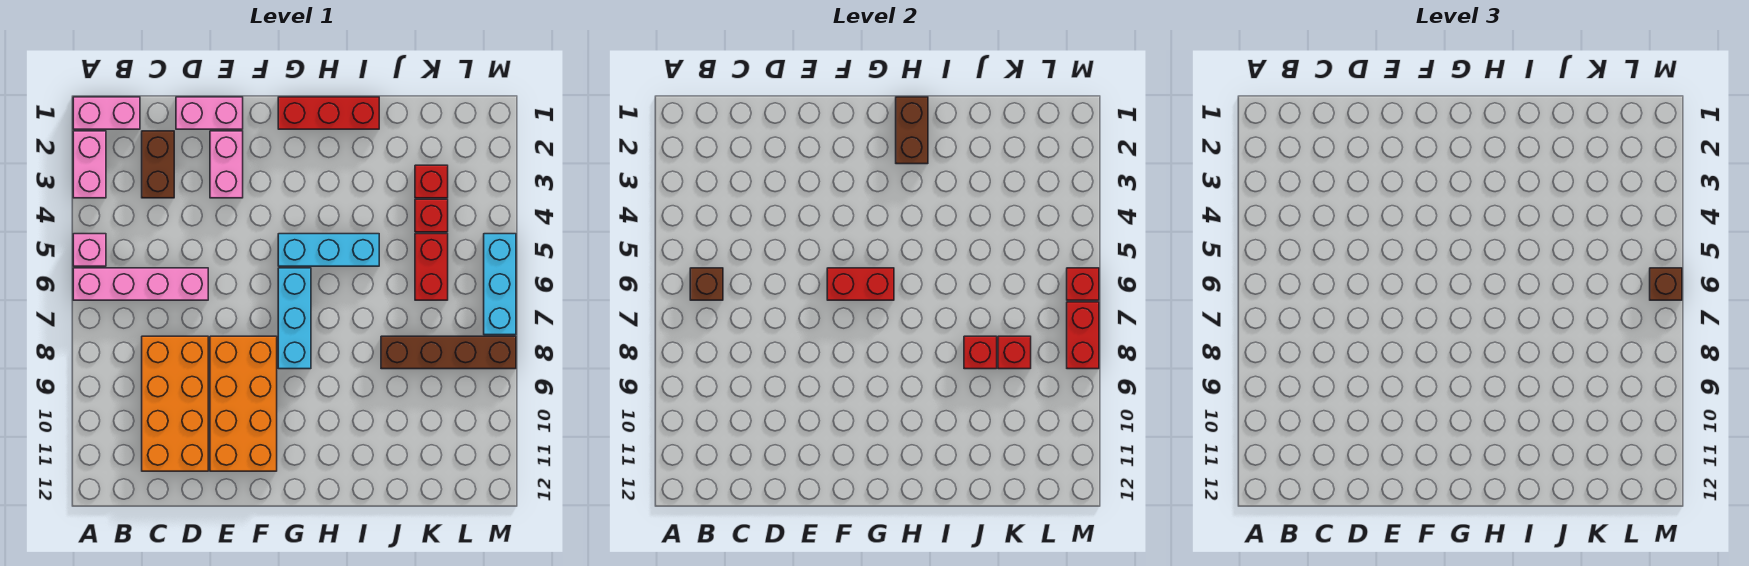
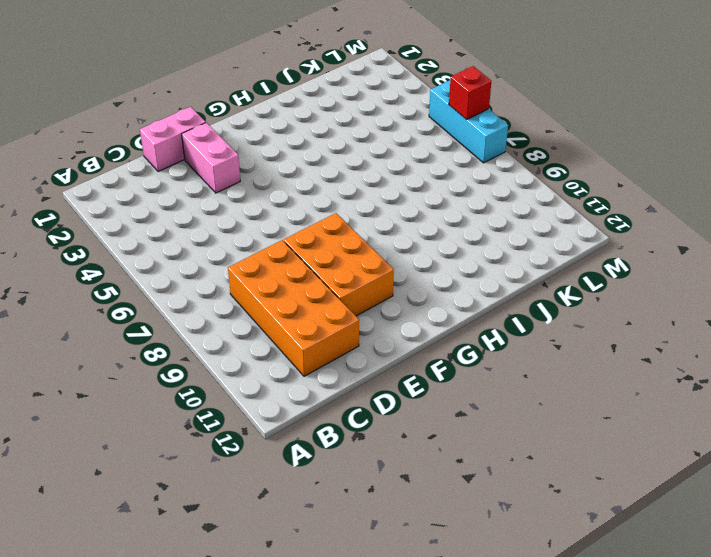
orange 2x3 brick [284,213,394,316] -> orange 2x4 brick [210,336,277,471]
none -> pink 1x2 brick [73,97,140,129]
none -> pink 1x2 brick [73,131,106,198]
none -> pink 1x1 brick [73,234,106,266]

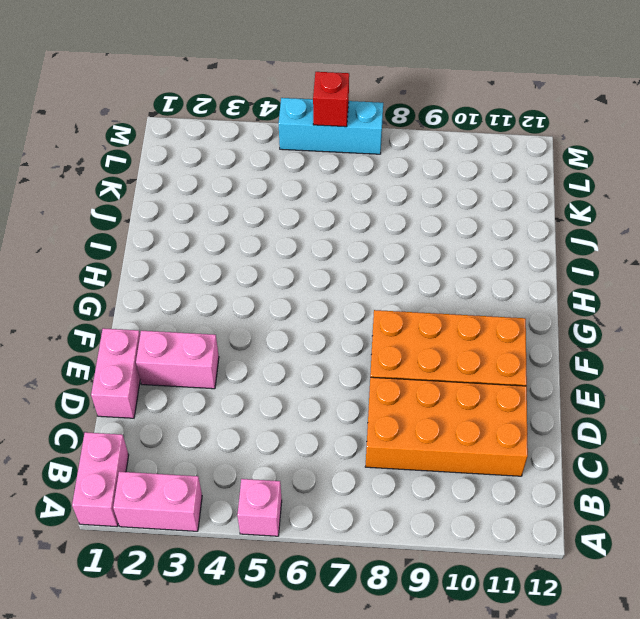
none -> pink 1x4 brick [73,268,208,300]
none -> brown 1x2 brick [142,131,174,198]
none -> red 1x3 brick [278,97,379,129]

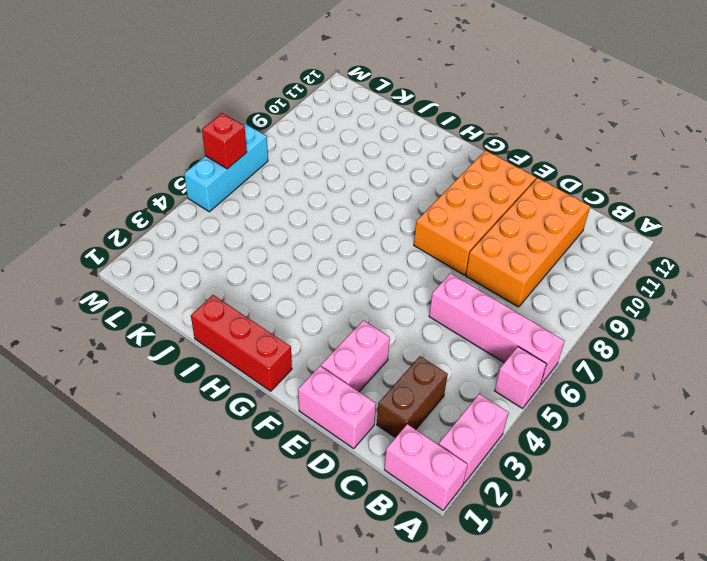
none -> cyan 1x3 brick [278,234,379,266]
none -> cyan 1x3 brick [278,268,311,369]
none -> brown 1x4 brick [381,336,516,369]

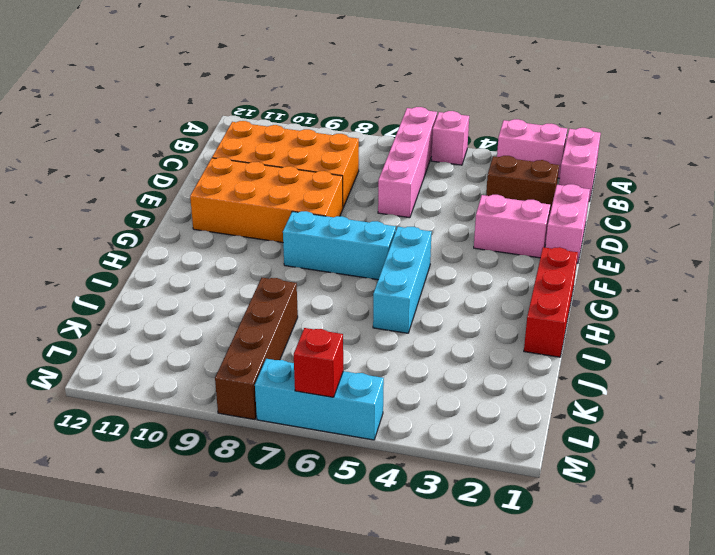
none -> red 1x1 brick [415,165,448,198]
none -> red 1x1 brick [415,199,448,232]
none -> red 1x2 brick [415,234,448,300]

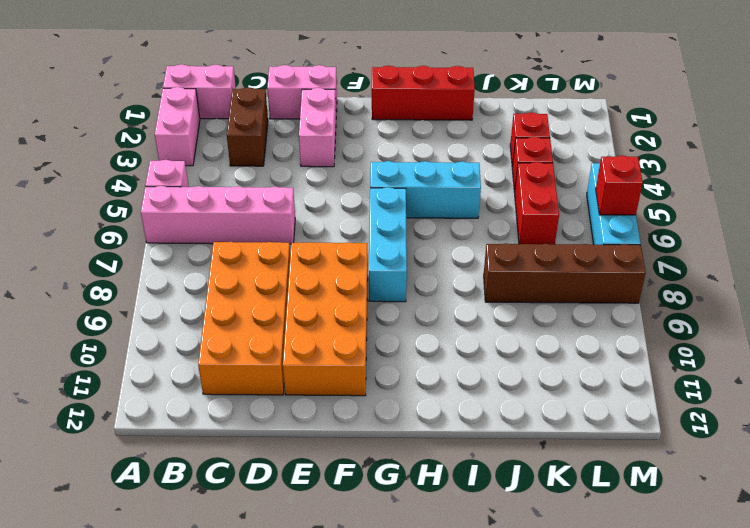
none -> brown 1x1 brick [690,268,723,300]
none -> red 1x2 brick [827,268,894,300]
none -> brown 1x2 brick [896,97,928,164]

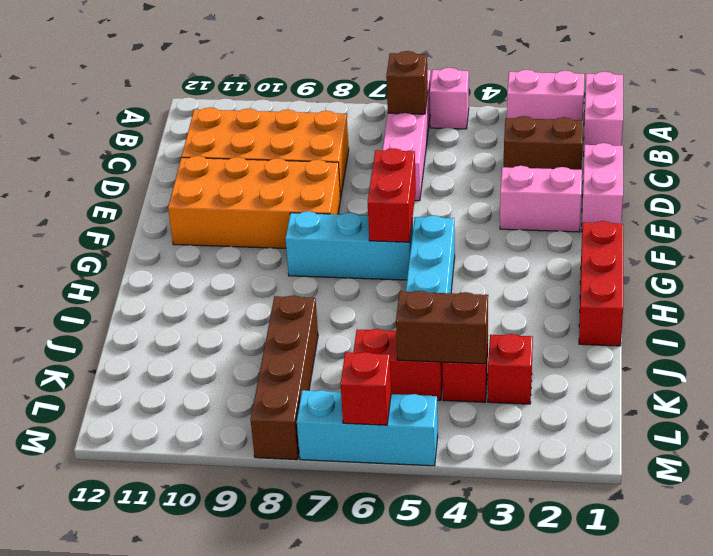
brown 1x2 brick [396,291,488,364] -> brown 1x2 brick moved to [896,97,928,164]
none -> red 1x1 brick [964,336,997,369]
none -> red 1x1 brick [998,336,1031,369]
none -> red 1x2 brick [1067,302,1099,369]

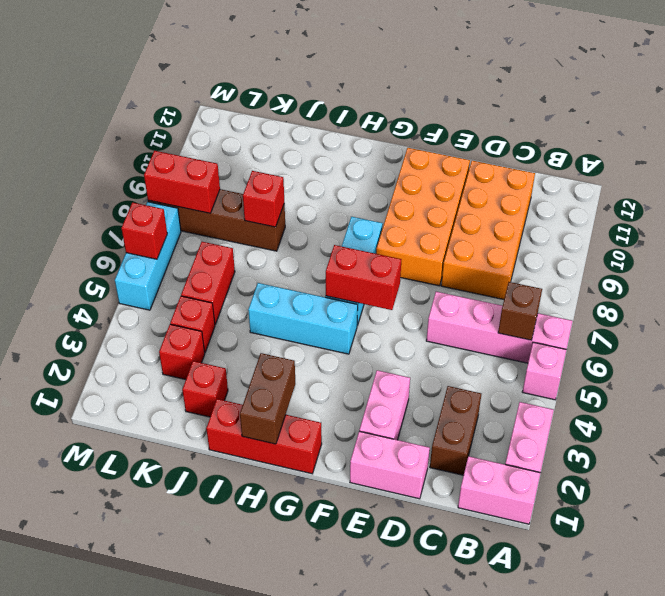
red 1x1 brick [182,361,228,417] -> red 1x1 brick moved to [998,336,1031,369]
red 1x2 brick [144,151,220,213] -> red 1x2 brick turned to [1067,302,1099,369]
none -> brown 1x1 brick [1650,268,1682,300]

